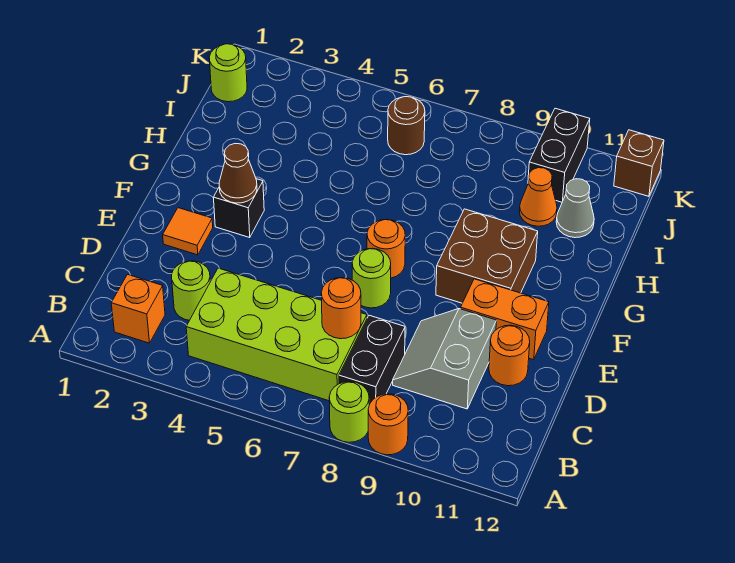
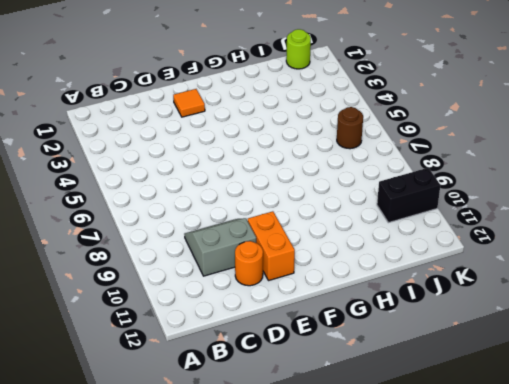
none -> lime 1x1 round brick [329,381,369,442]
none -> orange 1x1 round brick [368,394,408,455]
none -> orange 1x1 brick [111,275,165,343]

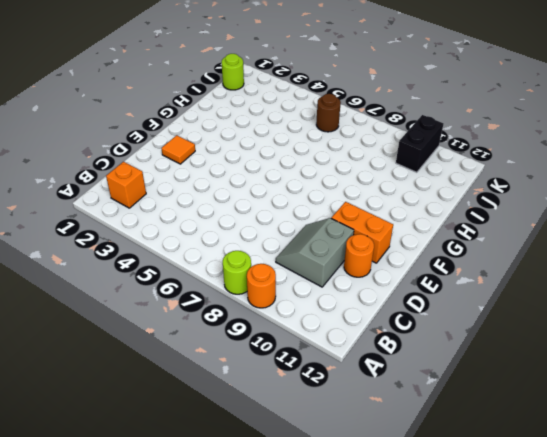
none -> lime 2x4 brick [186,268,367,401]
none -> black 1x2 brick [339,315,405,404]
none -> lime 1x1 round brick [172,261,210,320]

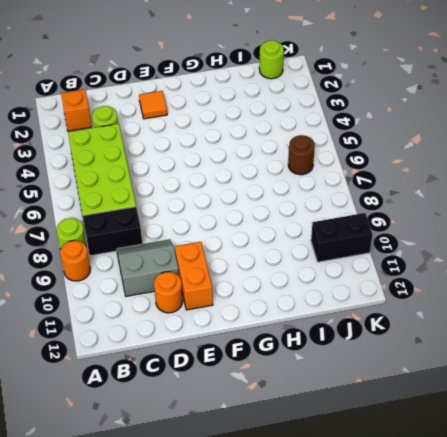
none -> lime 1x1 round brick [352,248,391,308]
none -> black 1x1 brick [213,179,264,237]
none -> orange 1x1 round brick [367,219,405,278]

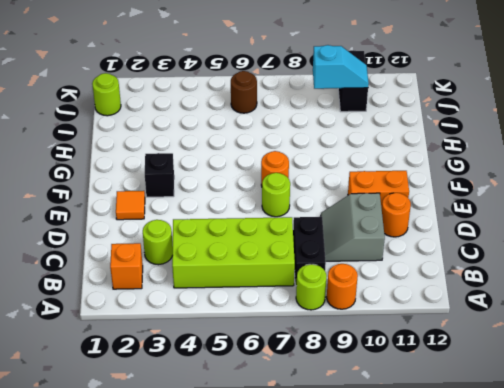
cyan 1x2 slope [313,45,369,89] -> none
none -> brown 2x2 brick [436,209,538,303]
none -> orange 1x1 cone [519,168,557,226]
none -> grey 1x1 cone [556,179,594,238]

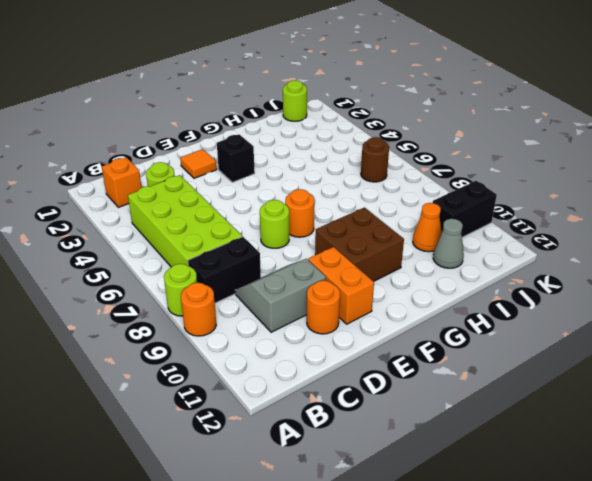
none -> brown 1x1 brick [614,130,664,196]
none -> orange 1x1 round brick [321,278,361,339]
none -> brown 1x1 cone [219,144,257,203]

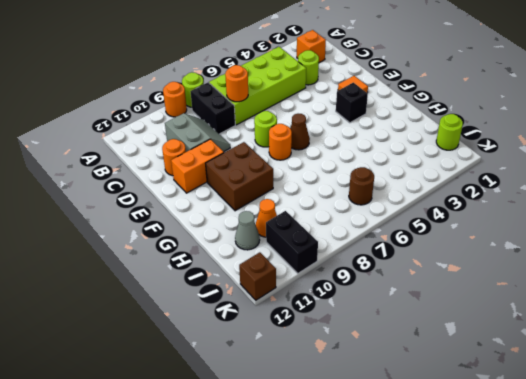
brown 1x1 cone [290,114,310,150] -> brown 1x1 cone moved to [219,144,257,203]

